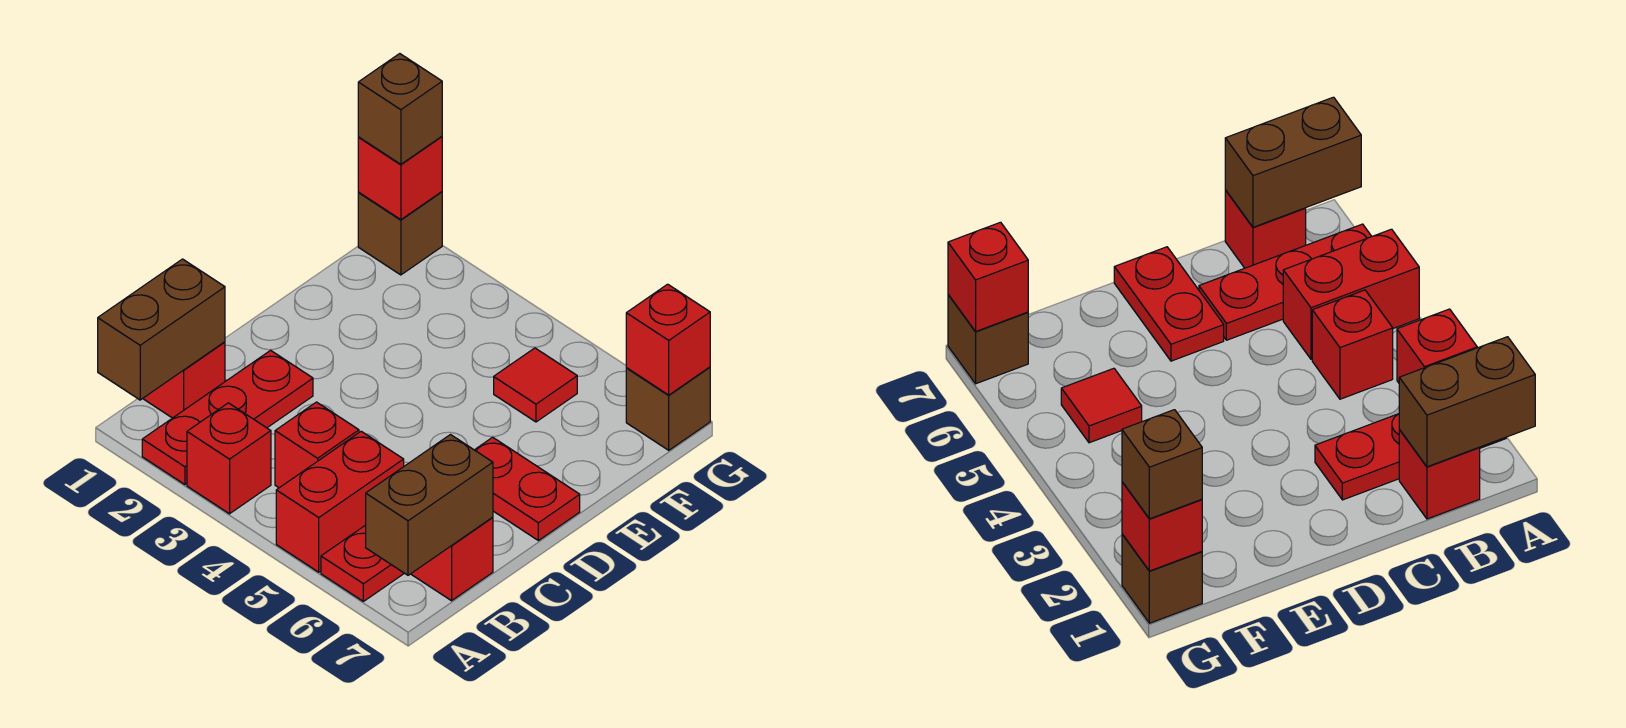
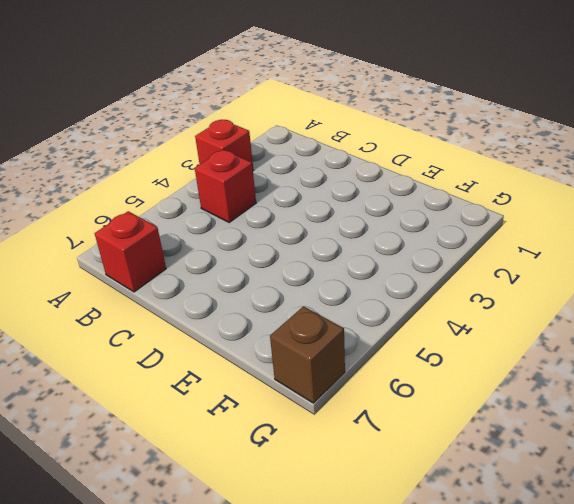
none -> red 1x3 plate [142,350,313,485]
none -> red 1x2 brick [276,431,404,572]
none -> red 1x3 plate [321,525,404,601]

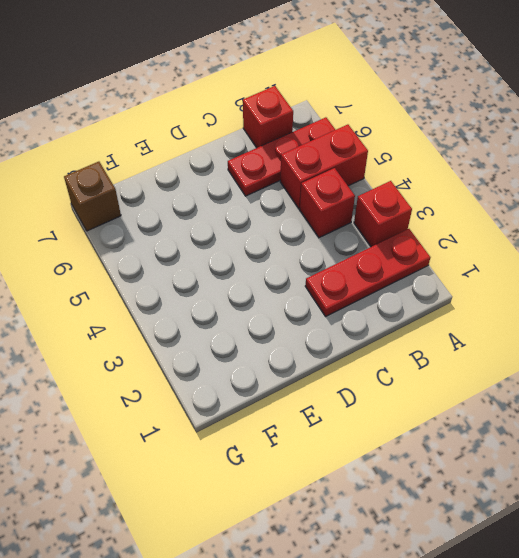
none -> red 1x1 brick [143,342,225,418]
none -> red 1x2 plate [475,437,580,541]
none -> red 1x1 tile [494,348,577,422]

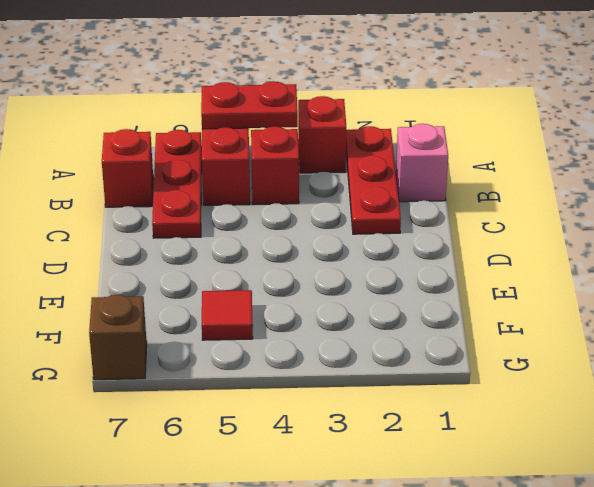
red 1x2 plate [201,81,298,129] -> red 1x2 plate moved to [475,437,580,541]
pink 1x1 brick [396,124,448,202] -> red 1x1 brick [143,342,225,418]
none -> brown 1x1 brick [358,192,442,275]
none -> brown 1x2 brick [98,259,225,400]
none -> brown 1x2 brick [366,435,493,575]

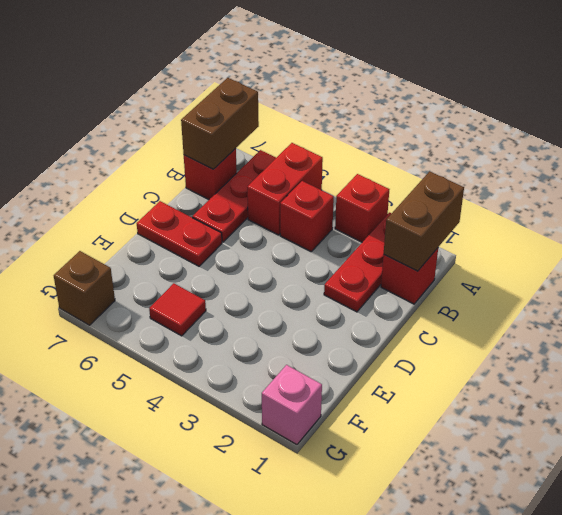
pink 1x1 brick [262,365,322,445] -> brown 1x1 brick [358,192,442,275]
none -> red 1x1 brick [358,136,442,220]
none -> red 1x1 brick [626,284,710,395]
none -> brown 1x1 brick [358,54,442,164]

